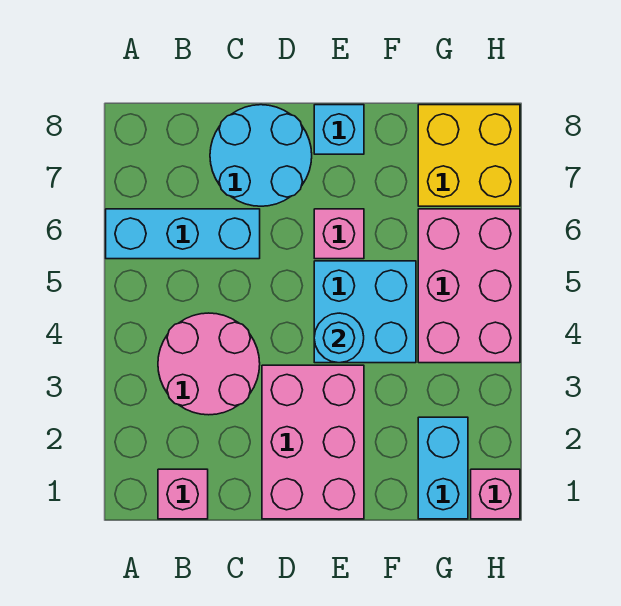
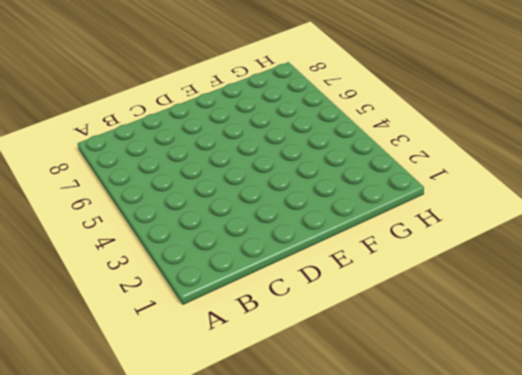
none -> cyan 1x3 brick [106,209,260,259]
none -> pink 1x1 brick [158,469,208,519]
none -> pink 2x2 round brick [158,313,260,415]

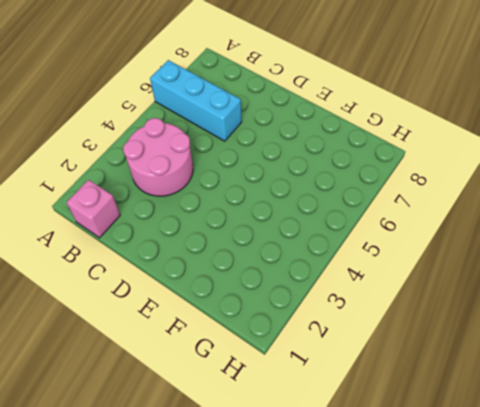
none -> cyan 2x2 round brick [210,105,312,206]
none -> pink 2x3 brick [262,365,364,519]
none -> cyan 2x2 brick [314,261,416,363]

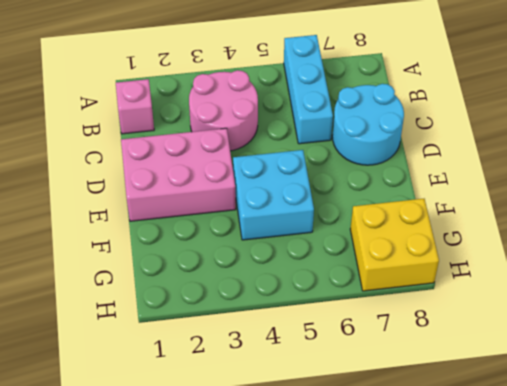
none -> pink 1x1 brick [314,209,364,259]
none -> cyan 1x1 brick [314,105,364,154]
none -> cyan 1x2 brick [418,417,468,519]

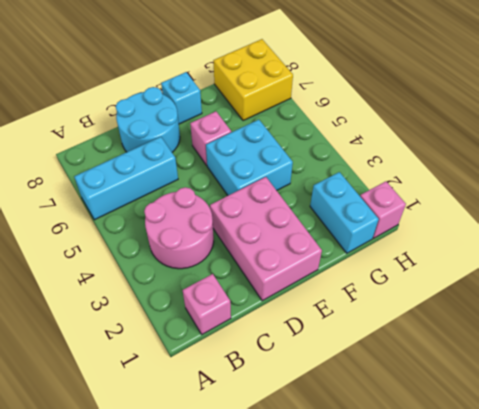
none -> pink 2x3 brick [418,209,520,363]
none -> cyan 1x1 round brick [314,313,364,363]

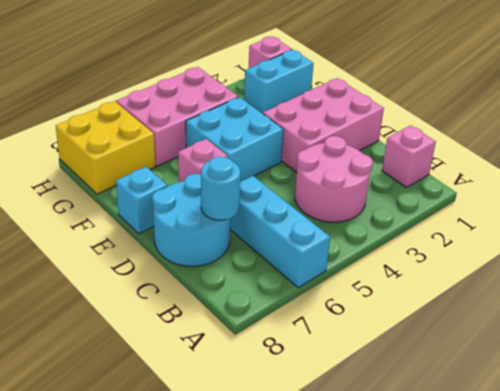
cyan 1x1 round brick [201,157,240,220] -> cyan 1x1 round brick moved to [314,313,364,363]

